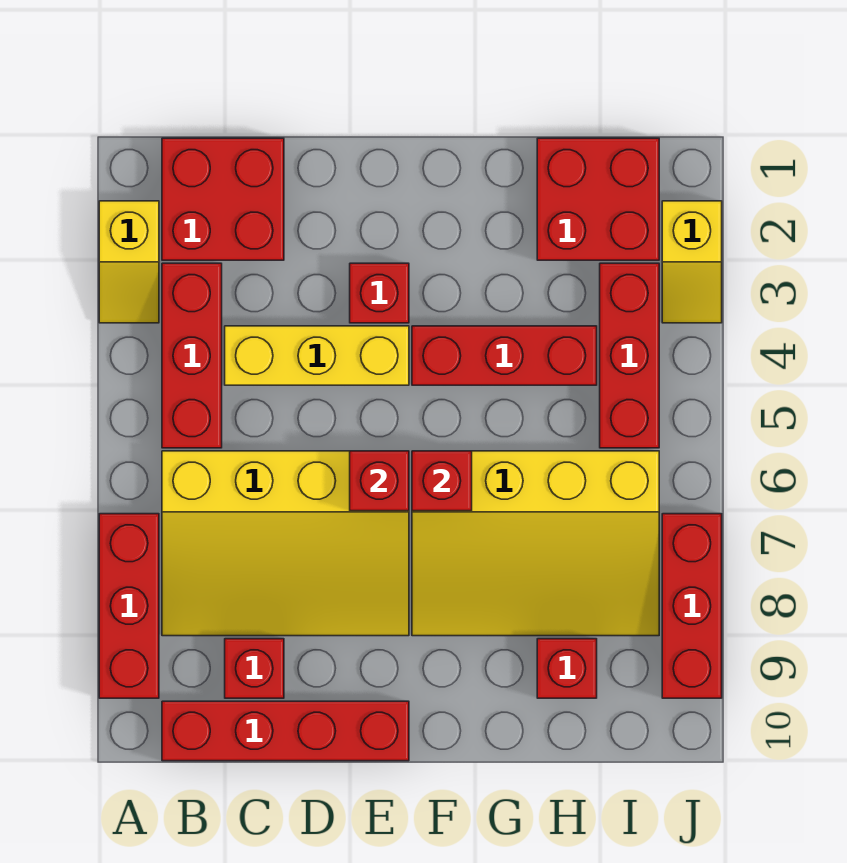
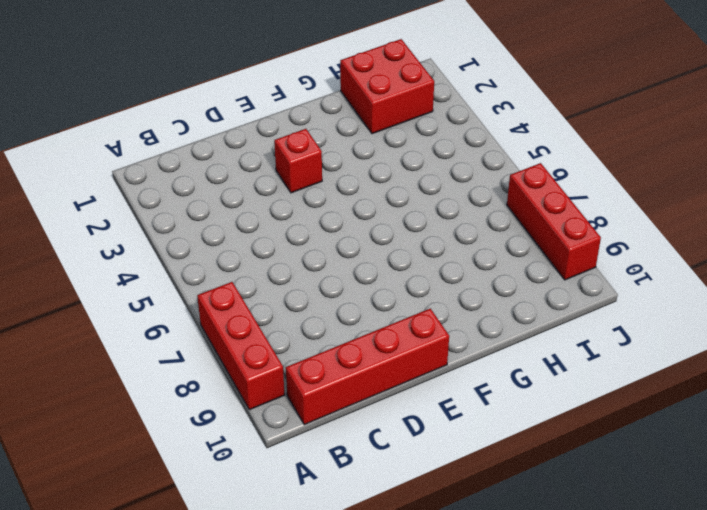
none -> yellow 1x2 slope [99,201,159,323]
none -> red 2x2 brick [162,138,284,260]
none -> red 1x3 brick [162,263,222,448]

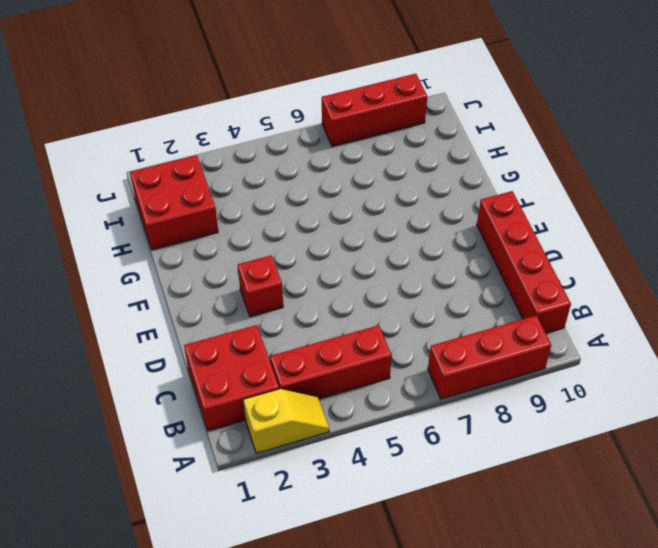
none -> yellow 3x4 slope [162,451,409,636]
none -> yellow 1x3 brick [225,326,409,385]
none -> red 1x1 brick [225,639,284,698]

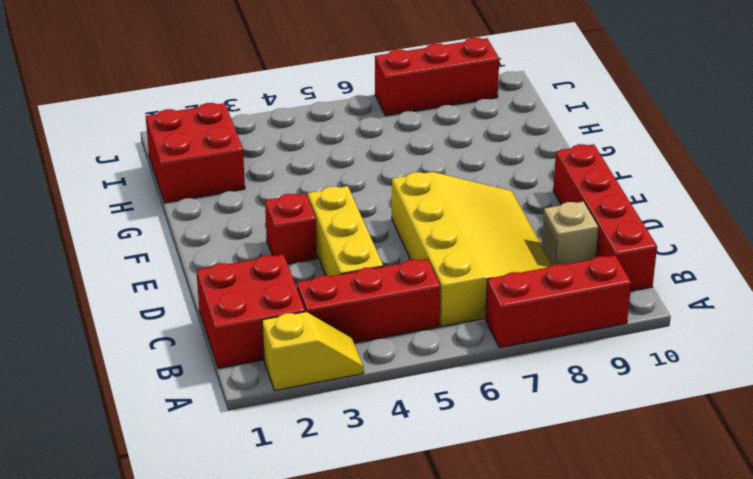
tan 1x1 brick [542,202,598,265] -> red 1x1 brick [225,639,284,698]
none -> red 1x3 brick [412,326,597,385]
none -> yellow 3x4 slope [412,451,659,636]
none -> red 1x1 brick [537,639,597,698]

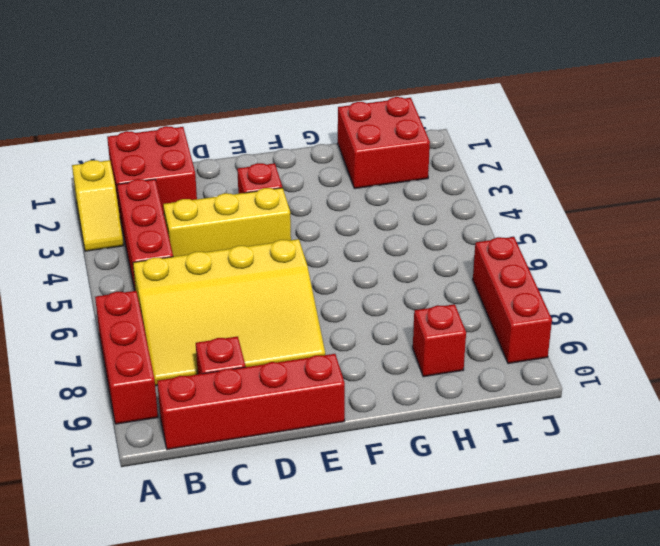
none -> red 1x3 brick [412,326,597,385]
none -> yellow 3x4 slope [412,451,659,636]
none -> red 1x3 brick [600,263,659,448]

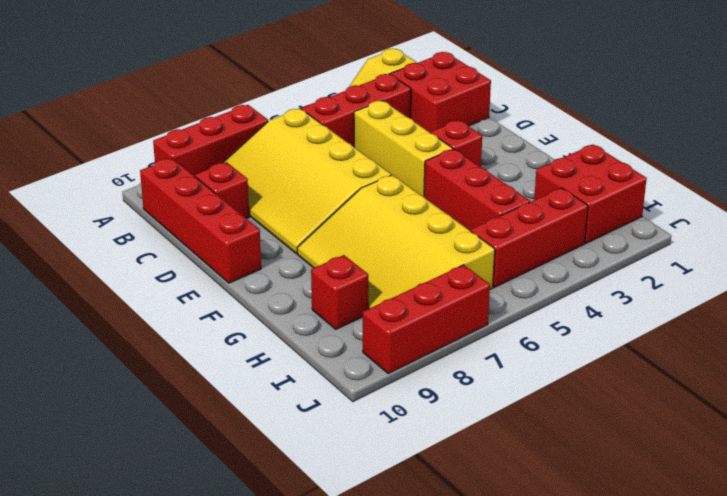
none -> yellow 1x2 slope [662,201,722,323]
none -> red 1x1 brick [350,451,409,511]
none -> red 1x1 brick [412,451,472,511]

